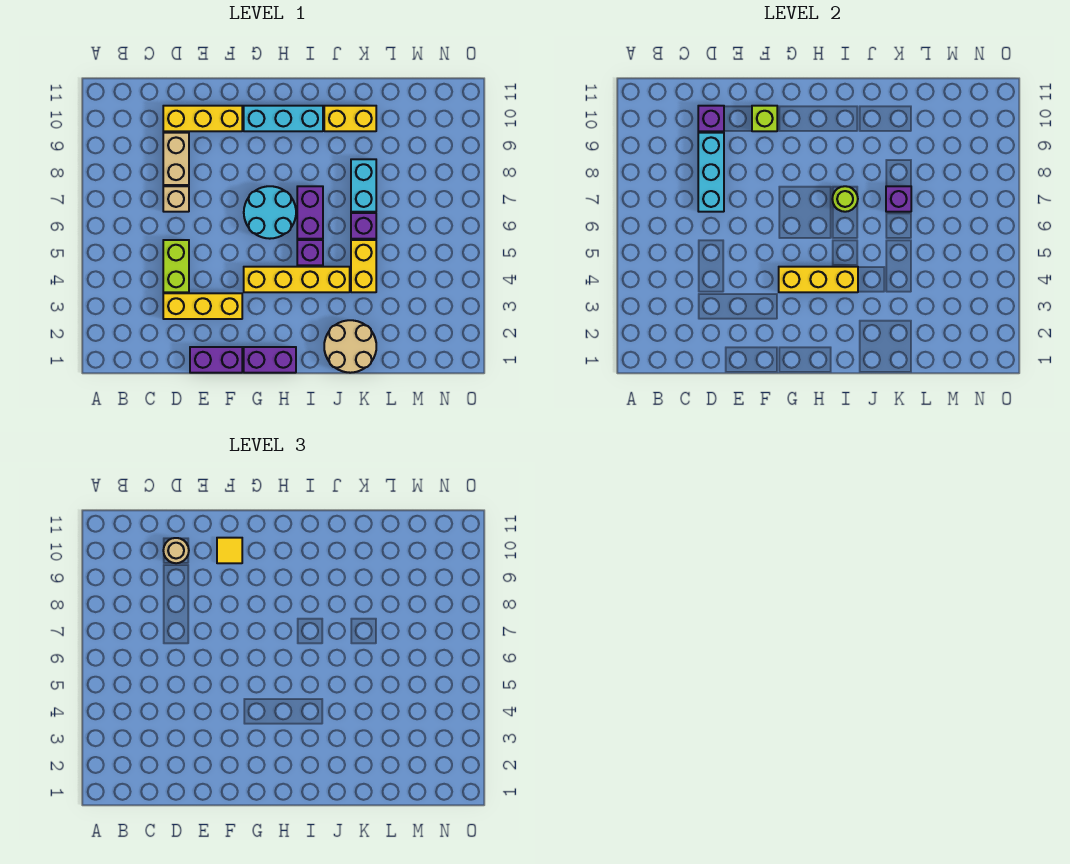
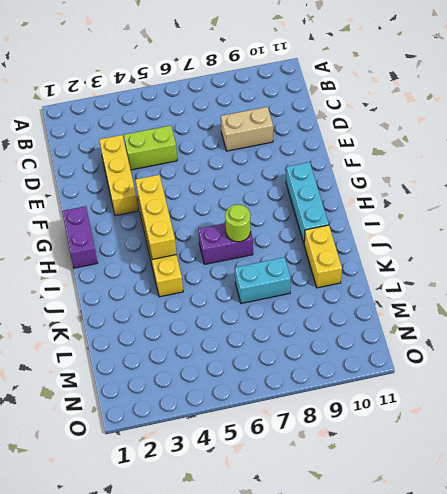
none -> tan 1x1 brick [163,186,189,212]
none -> yellow 1x3 brick [163,106,242,131]
none -> purple 1x2 brick [190,347,242,373]

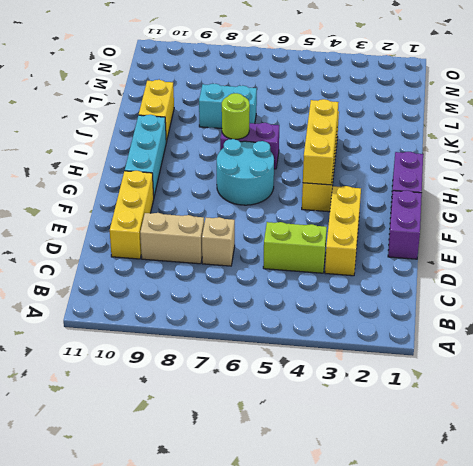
none -> purple 1x1 brick [297,240,323,265]
none -> tan 2x2 round brick [324,320,376,373]
none -> yellow 1x2 brick [351,240,376,292]

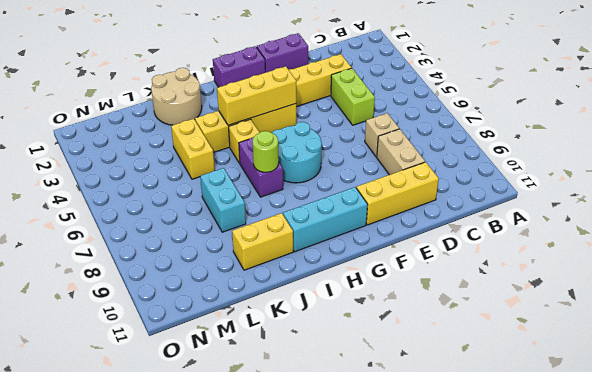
yellow 1x1 brick [229,119,260,163] -> purple 1x1 brick [297,240,323,265]
none -> purple 1x1 brick [351,213,376,239]
none -> cyan 1x3 brick [698,133,724,212]
none -> purple 1x1 brick [698,106,724,131]

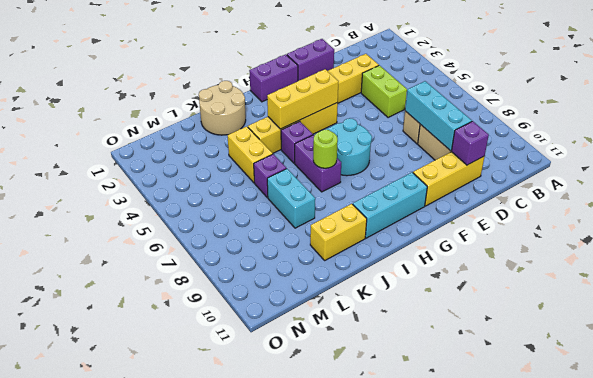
none -> lime 1x1 brick [752,106,777,131]
none -> purple 1x1 brick [886,186,911,212]
none -> tan 1x1 round brick [163,538,189,563]

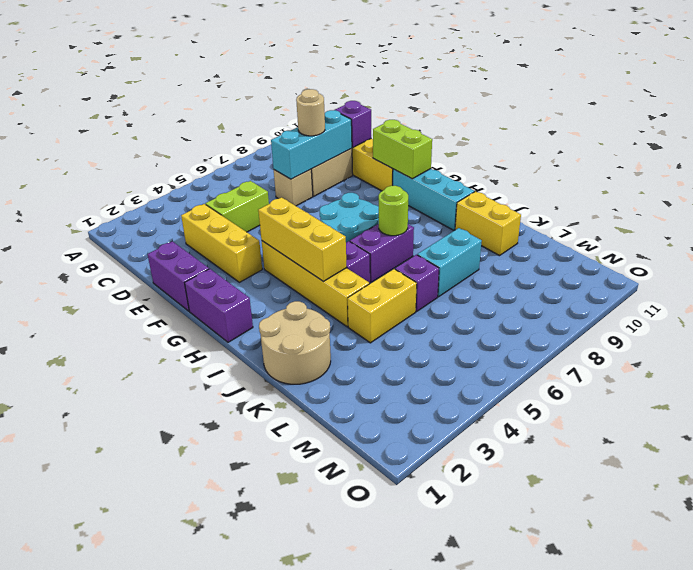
tan 1x1 round brick [296,89,325,136] -> tan 1x1 round brick moved to [163,538,189,563]
lime 1x2 brick [373,120,432,179] -> lime 1x1 brick [752,106,777,131]
none -> purple 1x1 brick [886,186,911,212]
none -> yellow 1x1 tile [217,538,242,563]

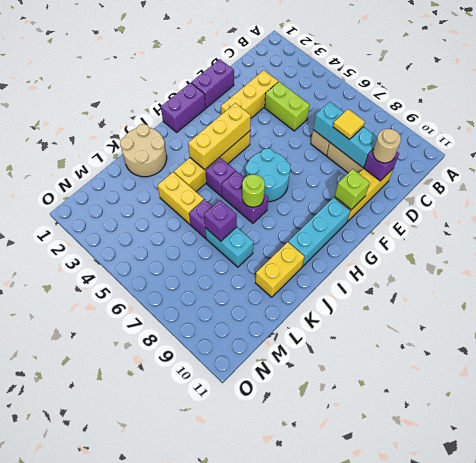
yellow 1x1 tile [333,109,365,140] -> yellow 1x1 tile moved to [217,538,242,563]

